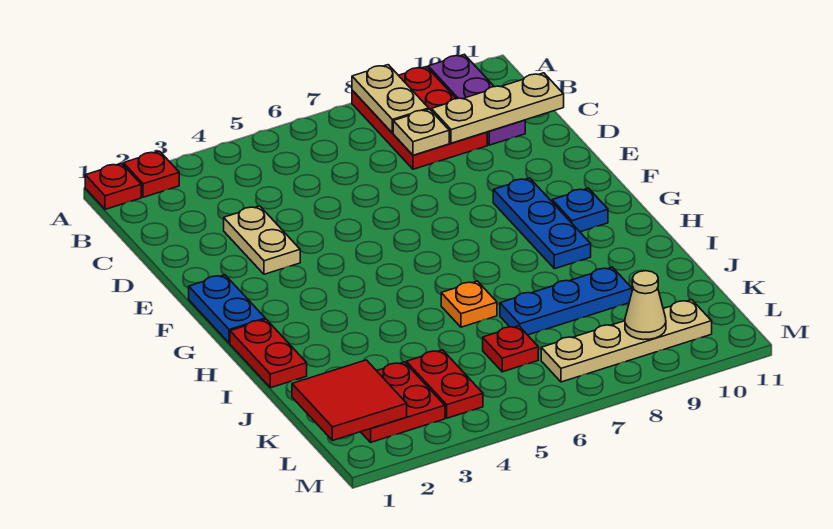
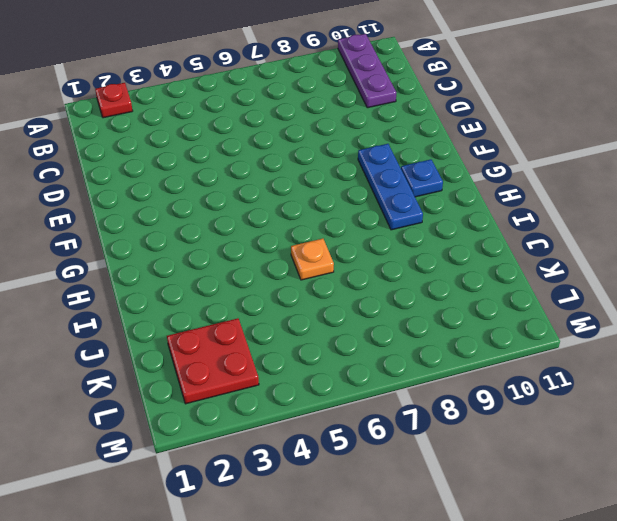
none -> red 1x1 plate [85,163,141,209]
none -> red 2x3 plate [352,67,487,169]
none -> tan 1x2 plate [224,206,300,274]

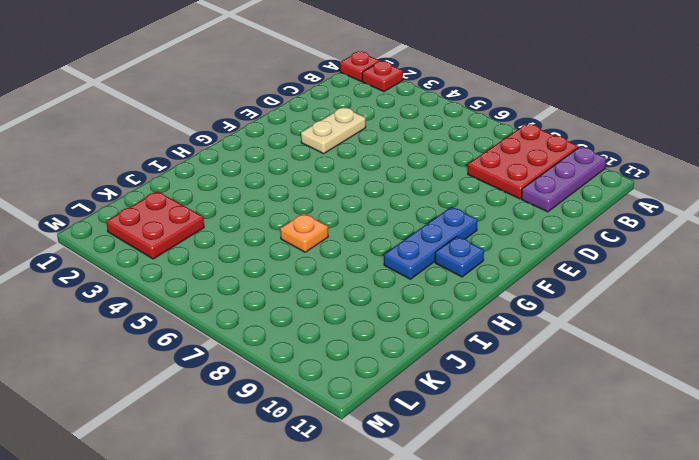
none -> blue 1x2 plate [189,275,265,343]
none -> red 1x2 plate [230,319,307,388]
none -> blue 1x3 plate [500,267,632,335]

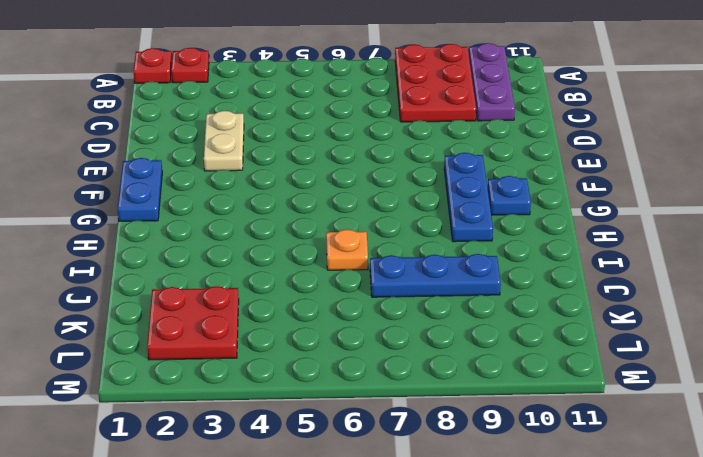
none -> red 1x2 plate [230,319,307,388]
none -> red 1x2 plate [406,350,483,418]
none -> red 1x1 plate [483,326,538,372]

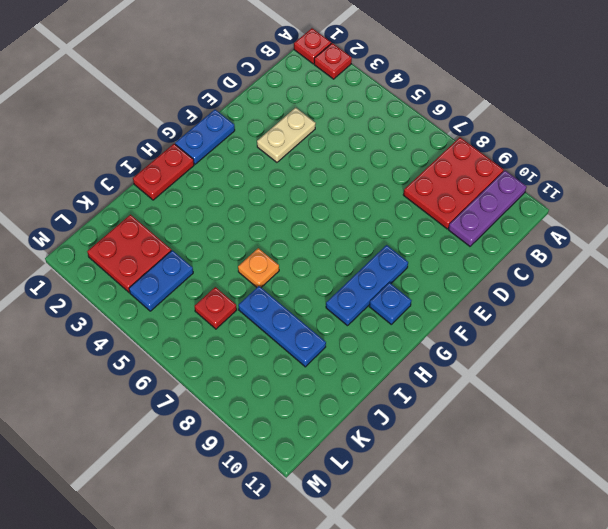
blue 1x2 plate [129,250,193,311] -> red 1x2 plate [406,350,483,418]
none -> tan 1x4 plate [541,300,712,382]
none -> tan 1x2 plate [352,65,429,133]
none -> tan 1x1 plate [393,109,449,155]

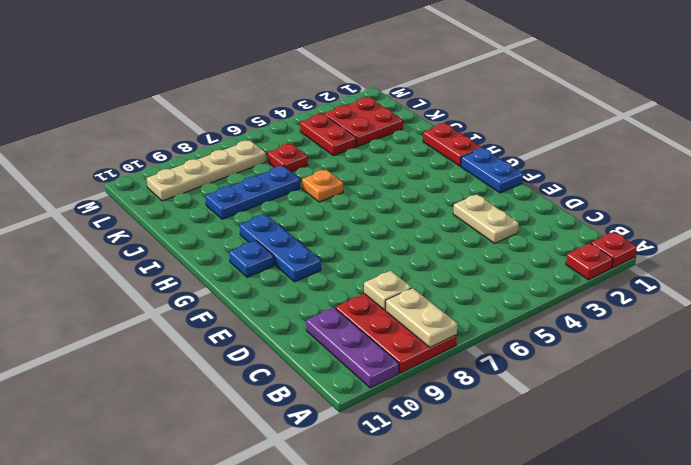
none -> tan 1x3 plate [431,73,564,143]
none -> red 2x2 tile [292,360,407,441]
none -> tan 1x1 cone [625,271,666,340]

